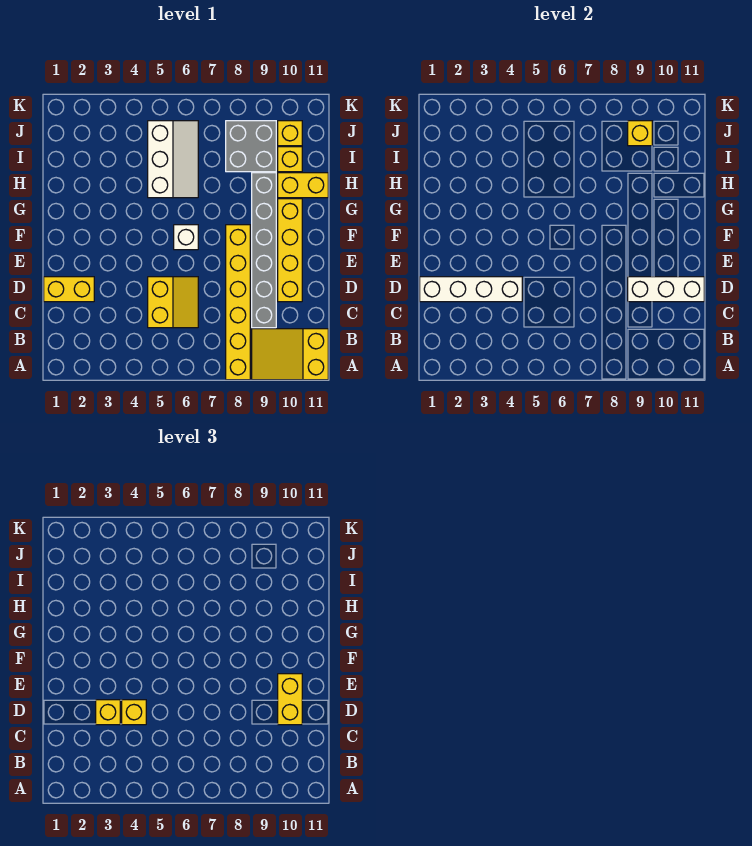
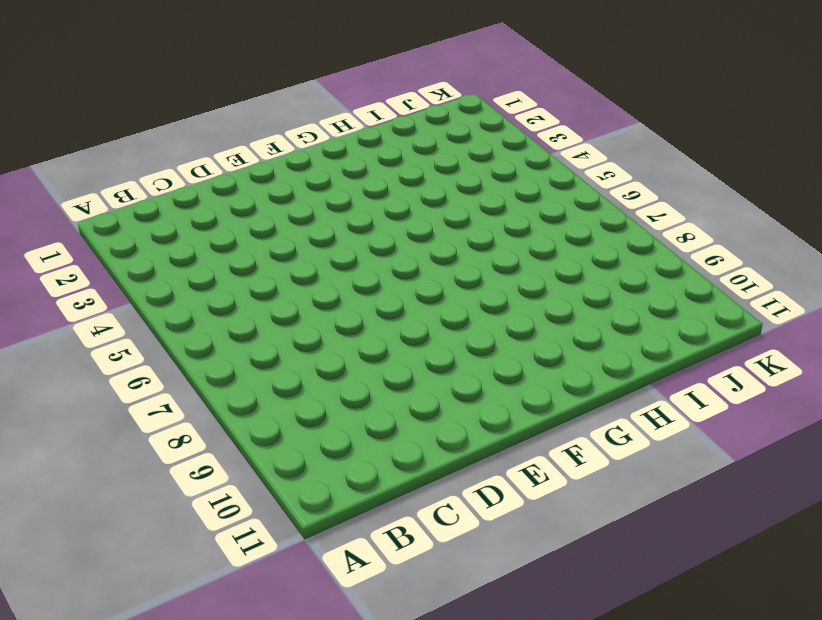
none -> yellow 1x6 brick [226,225,250,380]
none -> yellow 2x3 slope [252,329,328,380]
none -> yellow 2x2 slope [148,277,198,328]

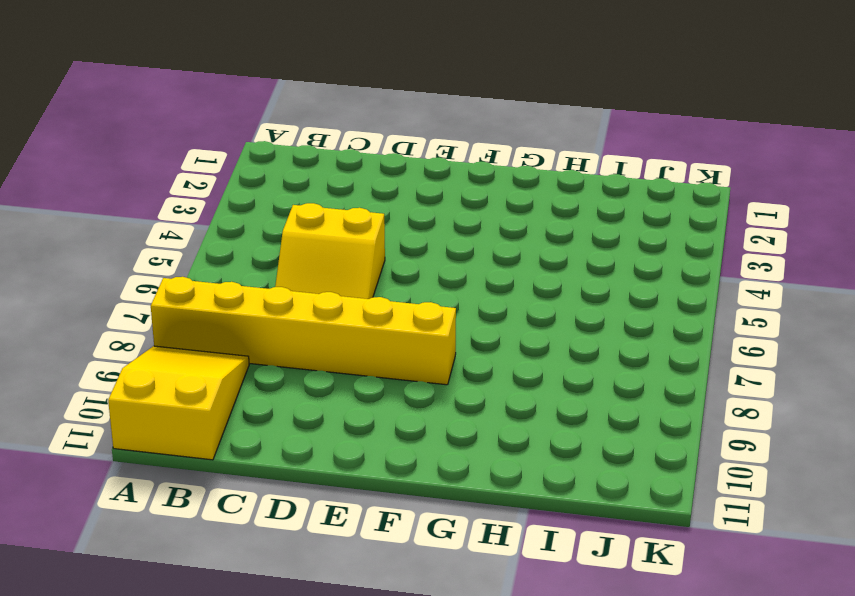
none -> grey 1x6 brick [252,173,276,328]
none -> yellow 1x2 brick [44,277,94,302]
none -> yellow 1x4 brick [278,199,302,302]

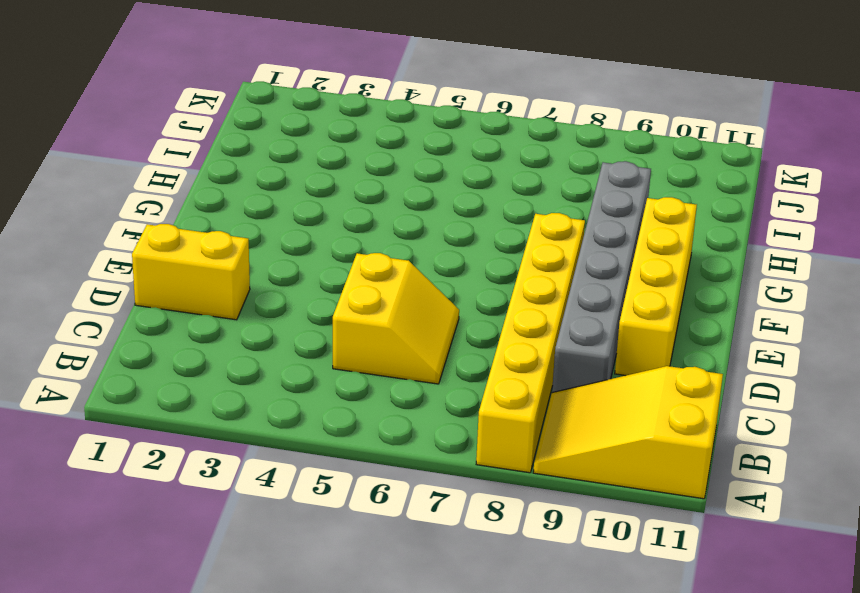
none -> white 1x1 brick [174,225,198,250]
none -> white 2x3 slope [148,121,198,198]
none -> yellow 1x2 brick [278,173,328,198]

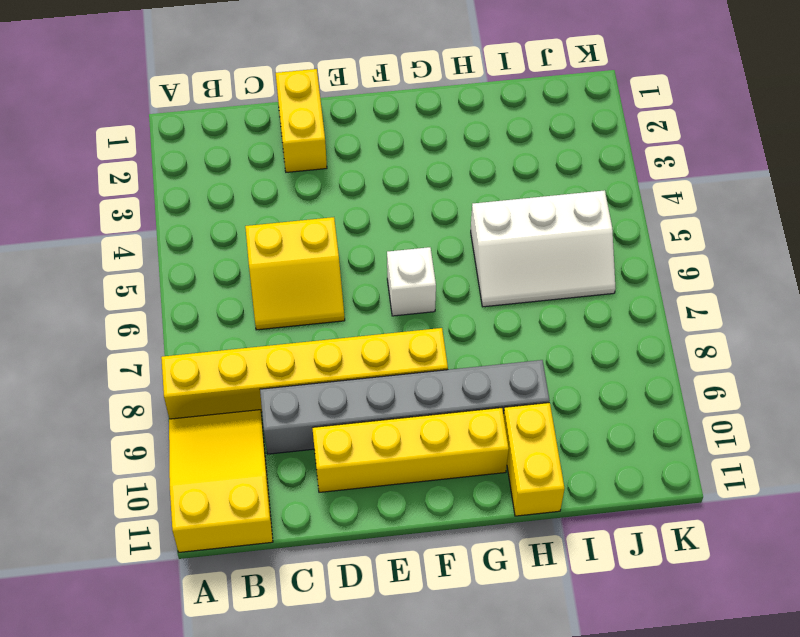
none -> grey 2x2 brick [226,121,276,172]
none -> yellow 1x1 brick [278,147,302,172]
none -> yellow 1x1 brick [278,121,302,146]

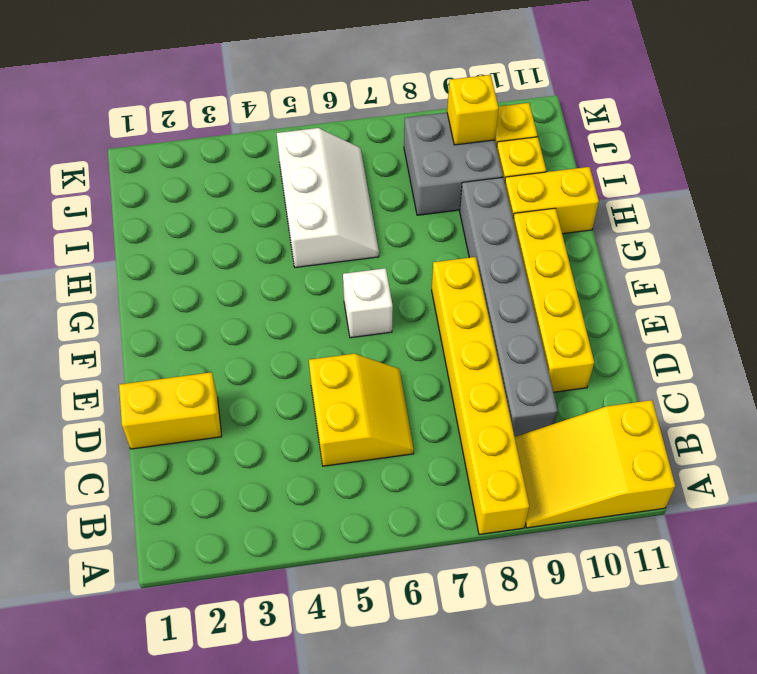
none -> white 1x4 brick [420,277,522,302]
none -> white 1x3 brick [628,277,704,302]
none -> yellow 1x1 brick [96,700,120,725]

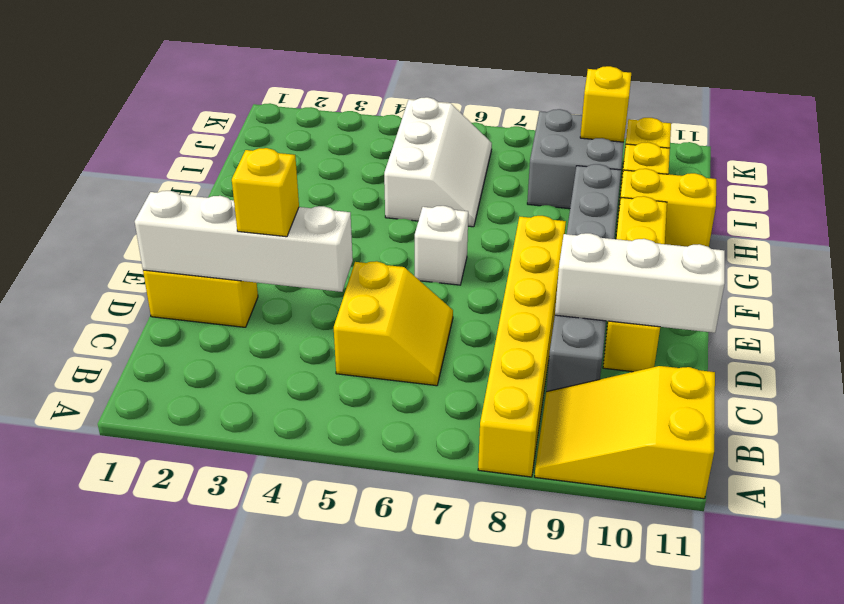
none -> yellow 1x1 brick [122,700,146,725]
none -> yellow 1x2 brick [278,674,302,725]

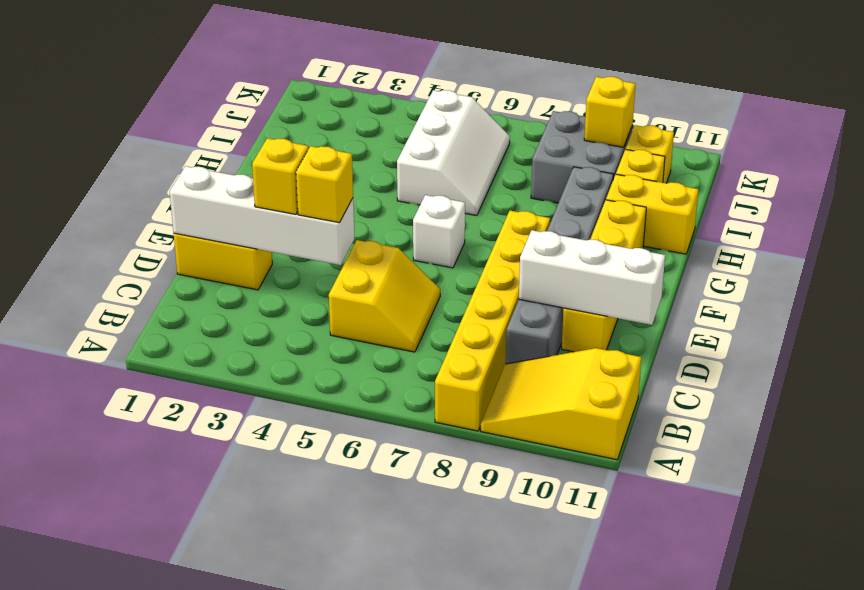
none -> yellow 1x2 brick [278,674,302,725]

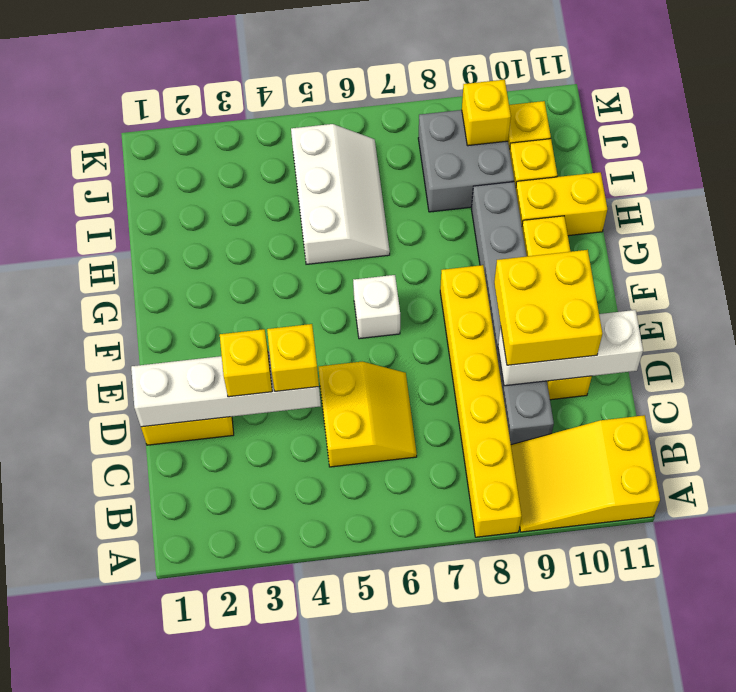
yellow 2x2 brick [494,250,602,365] -> yellow 1x2 brick [278,674,302,725]

